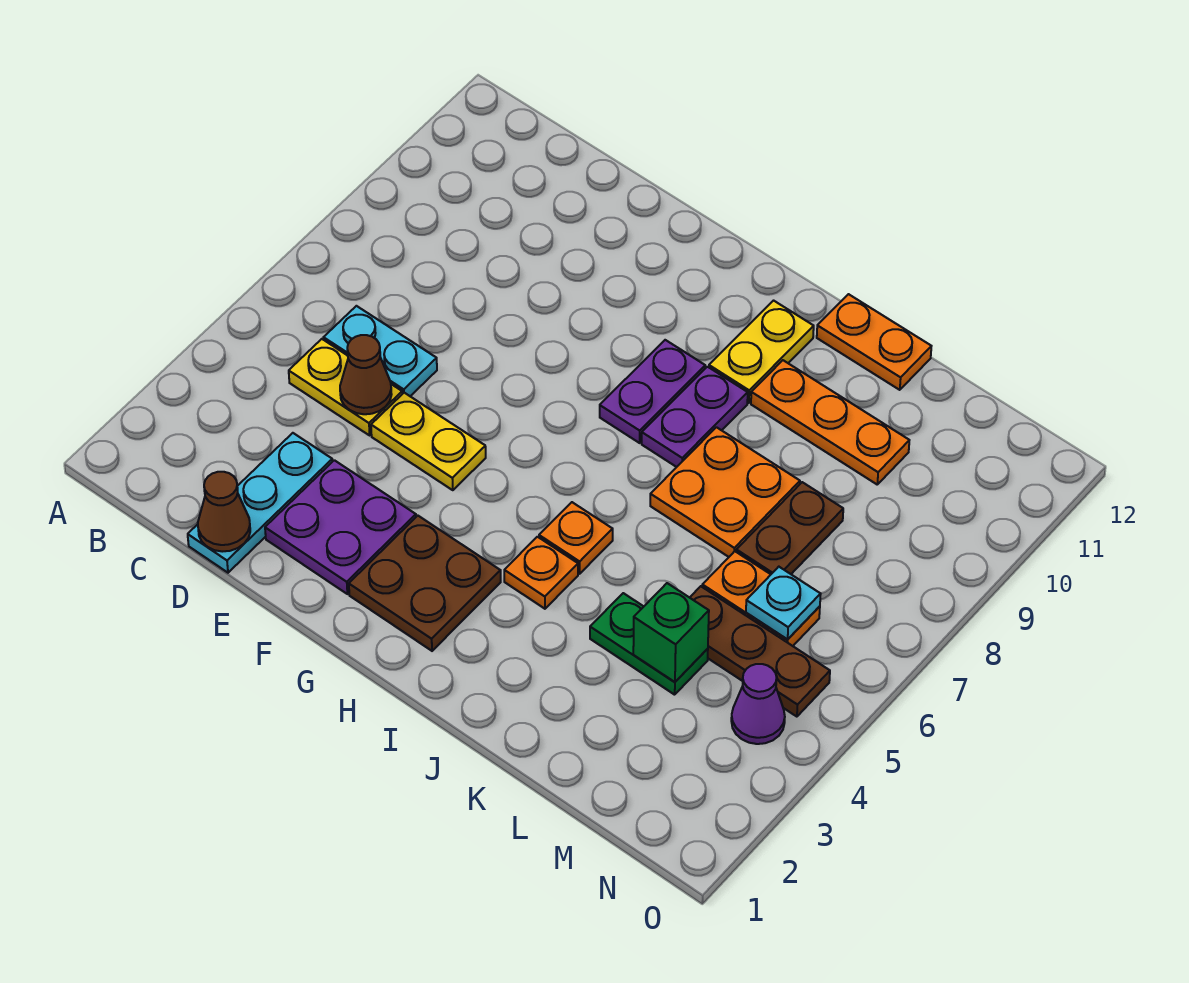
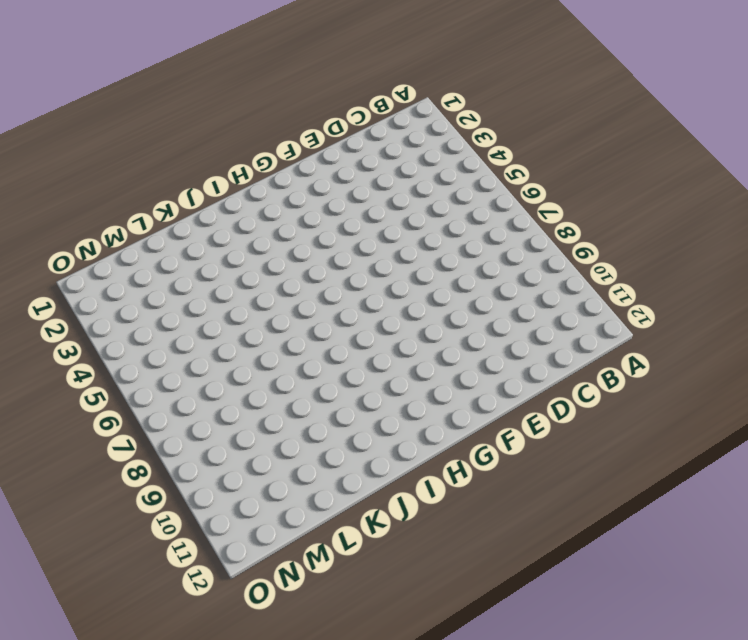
none -> yellow 1x2 plate [289,339,402,435]
none -> cyan 1x2 plate [324,306,437,396]
none -> cyan 1x3 plate [188,433,332,573]

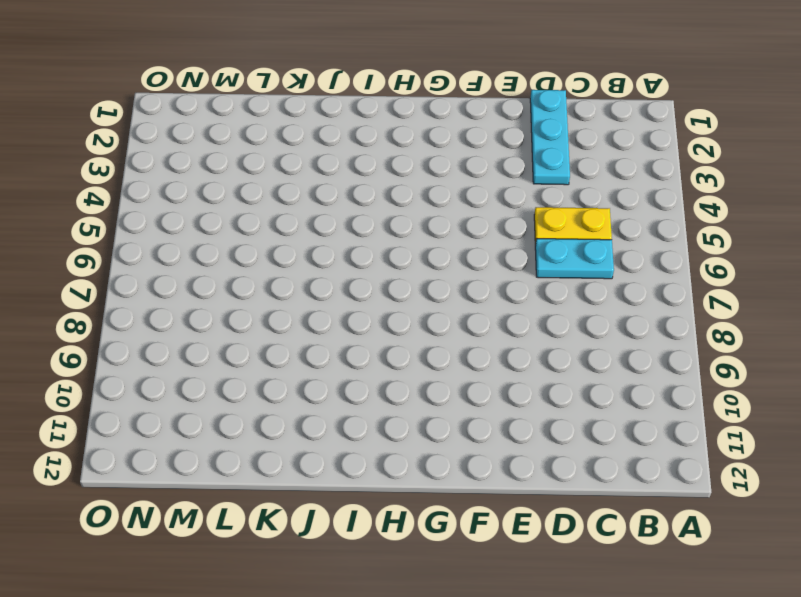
none -> purple 2x2 plate [265,460,416,594]
none -> yellow 1x2 plate [371,393,486,490]
none -> brown 2x2 plate [349,516,501,651]

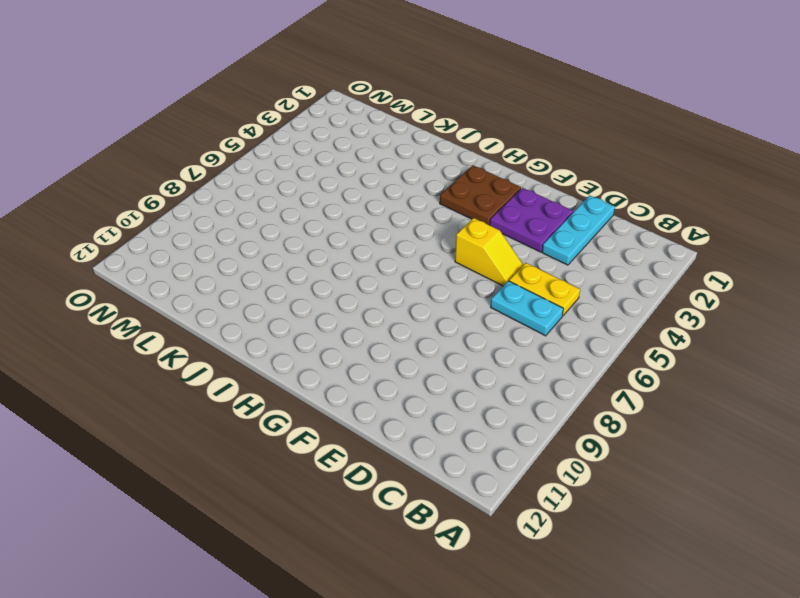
yellow 1x2 slope [455,218,523,286] -> yellow 1x2 plate [371,393,486,490]
none -> purple 1x2 plate [600,340,705,443]
none -> orange 1x1 plate [504,537,578,609]
none -> orange 1x1 plate [539,502,613,574]

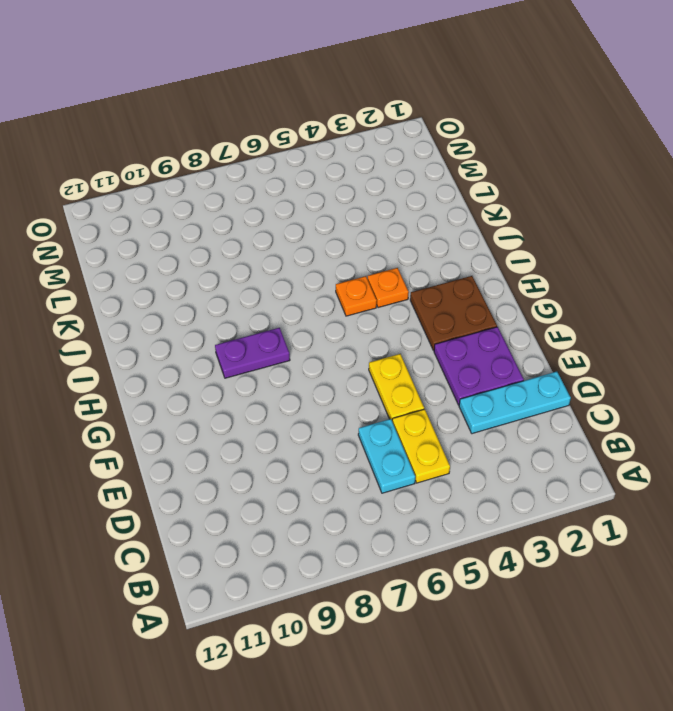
none -> purple 1x2 plate [642,367,748,467]
none -> yellow 1x2 plate [709,301,814,403]
none -> orange 2x2 plate [650,427,800,557]

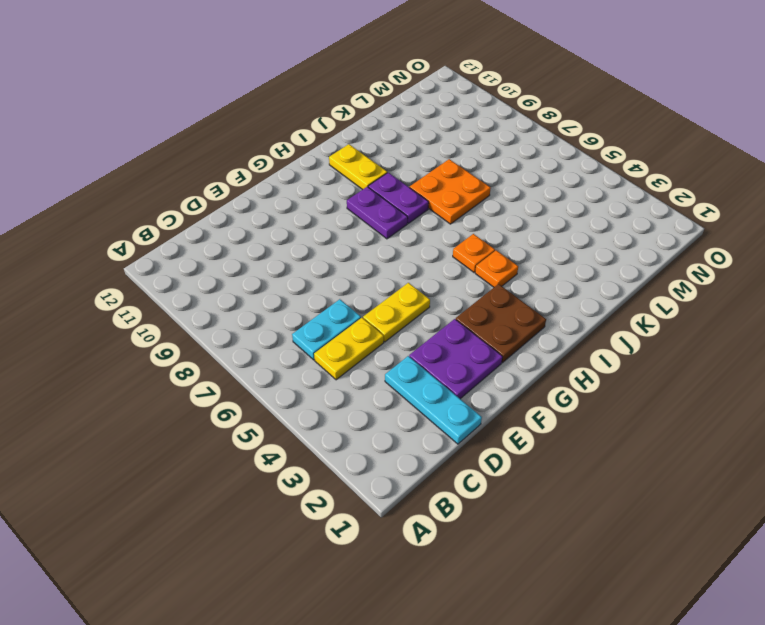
none -> orange 1x3 plate [751,360,909,484]
none -> orange 1x2 plate [817,294,931,390]
none -> green 1x2 plate [590,593,708,695]

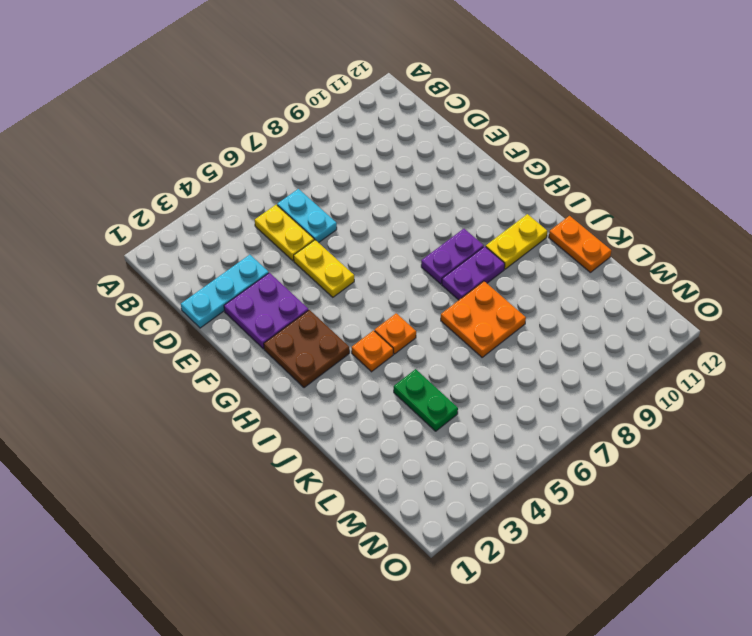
none -> orange 1x3 plate [751,360,909,484]
none -> brown 1x3 plate [690,586,830,717]
none -> orange 1x2 plate [702,551,820,646]

